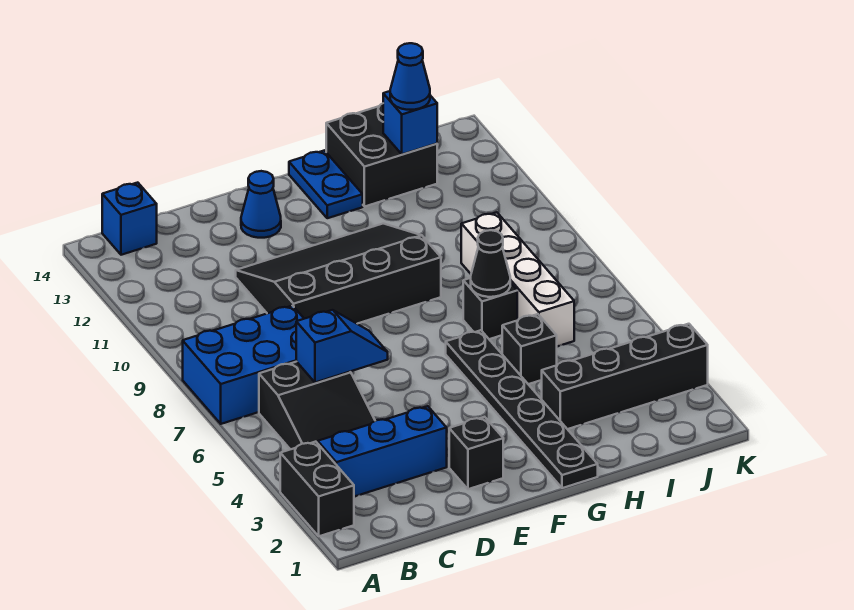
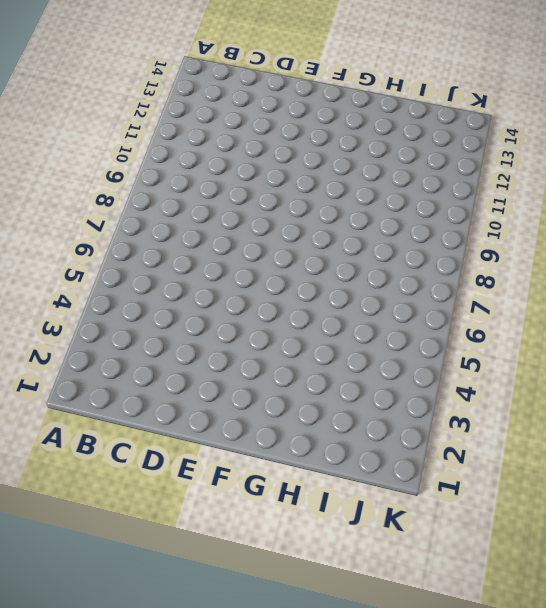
none -> black 1x2 brick [280,442,354,536]
none -> blue 2x3 brick [183,306,304,424]
none -> blue 1x3 brick [318,406,447,497]

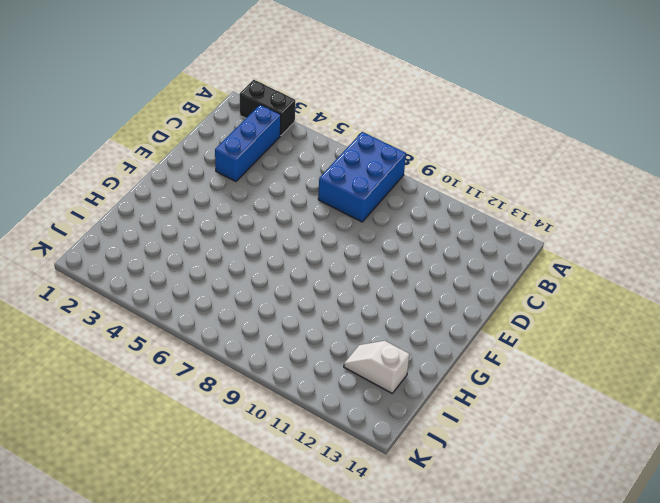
white 1x2 slope [344,341,410,393] -> black 2x2 brick [326,104,437,207]
none -> black 2x3 slope [259,362,375,449]
none -> blue 1x1 brick [102,183,157,255]
none -> black 3x4 slope [236,224,441,324]

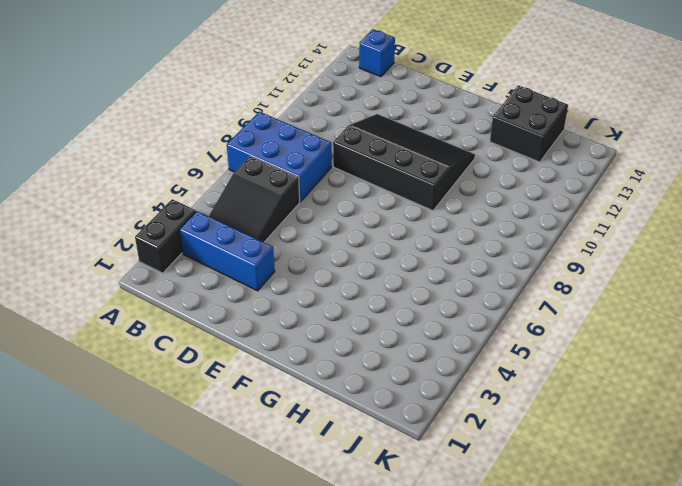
none -> black 1x1 brick [449,417,503,489]
none -> blue 1x1 cone [241,171,281,238]
none -> black 1x6 plate [446,330,598,488]

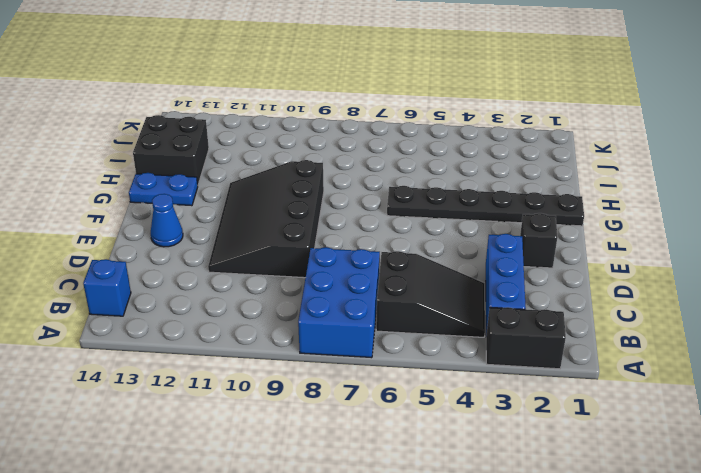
none -> black 1x4 brick [542,324,708,429]
none -> black 1x1 brick [502,314,557,384]
none -> black 1x1 brick [463,278,517,339]

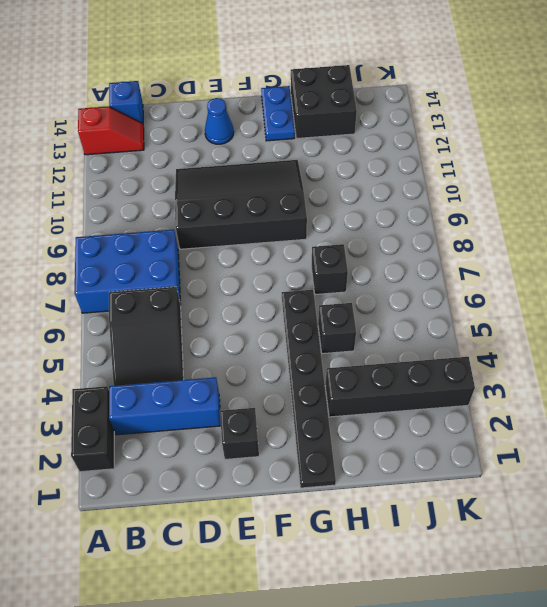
red 1x2 slope [78,106,144,155] -> none
none -> white 1x4 brick [461,212,574,346]
none -> blue 1x2 slope [296,310,388,382]
none -> black 1x1 cone [471,230,510,297]

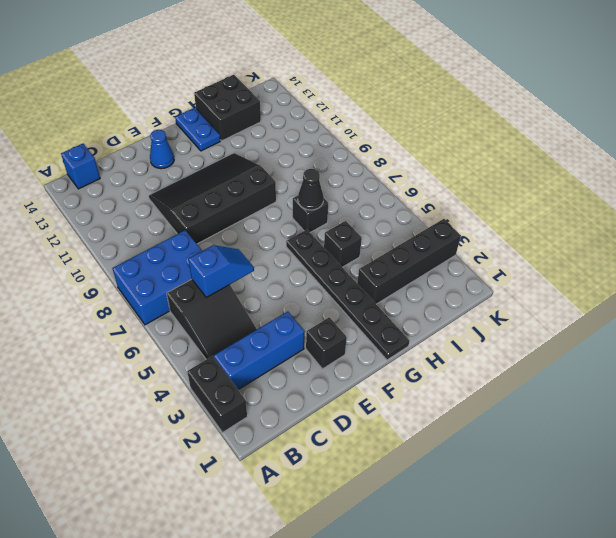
none -> white 1x4 brick [461,212,574,346]
none -> blue 1x1 brick [383,91,437,154]
none -> blue 1x1 cone [390,43,430,110]

